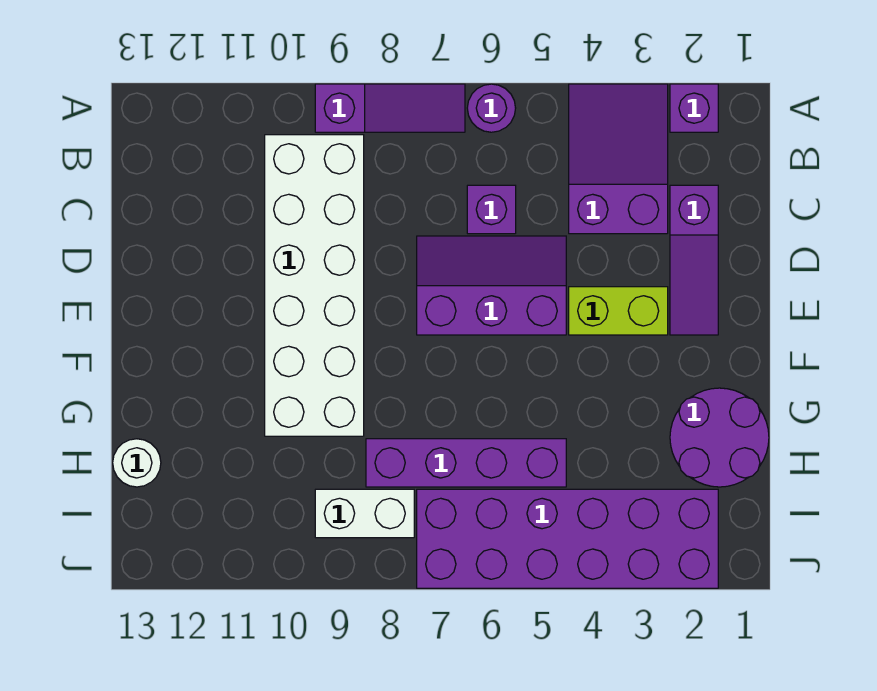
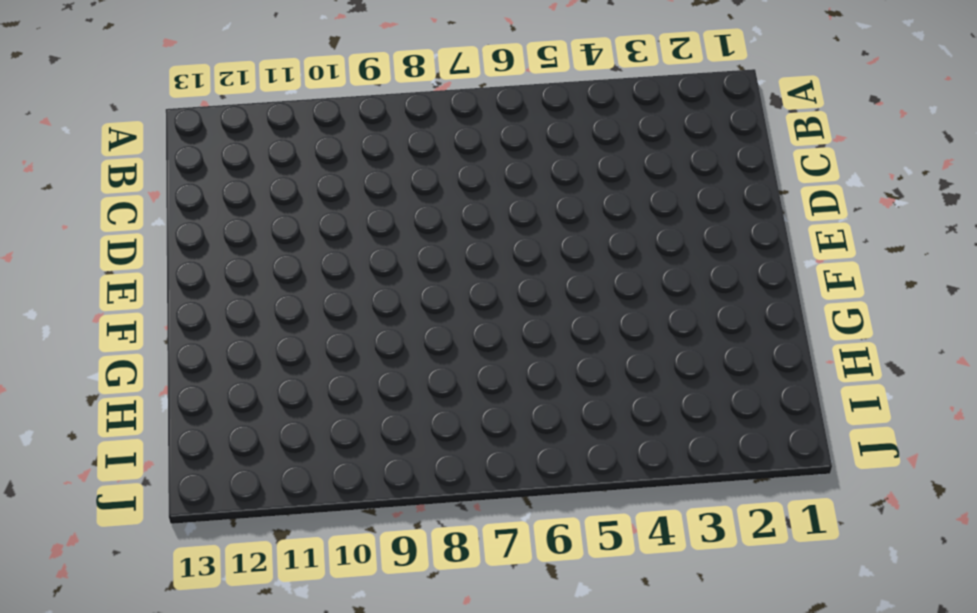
none -> purple 1x1 brick [670,84,718,132]
none -> purple 2x3 slope [569,84,668,234]
none -> purple 1x1 round brick [467,84,516,132]

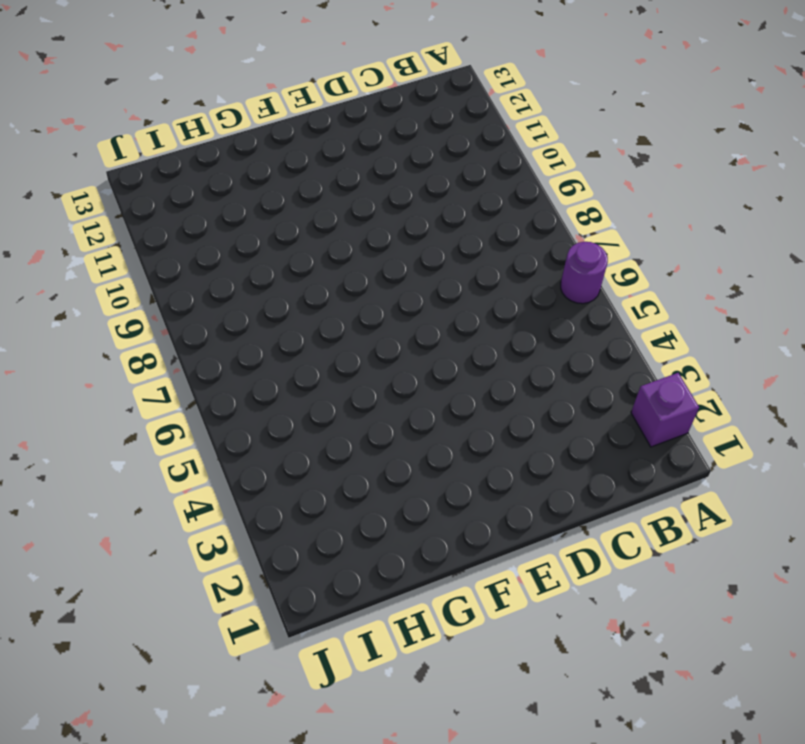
none -> purple 2x3 slope [569,84,668,234]
none -> purple 1x3 slope [315,84,465,132]
none -> white 2x6 brick [265,135,364,436]

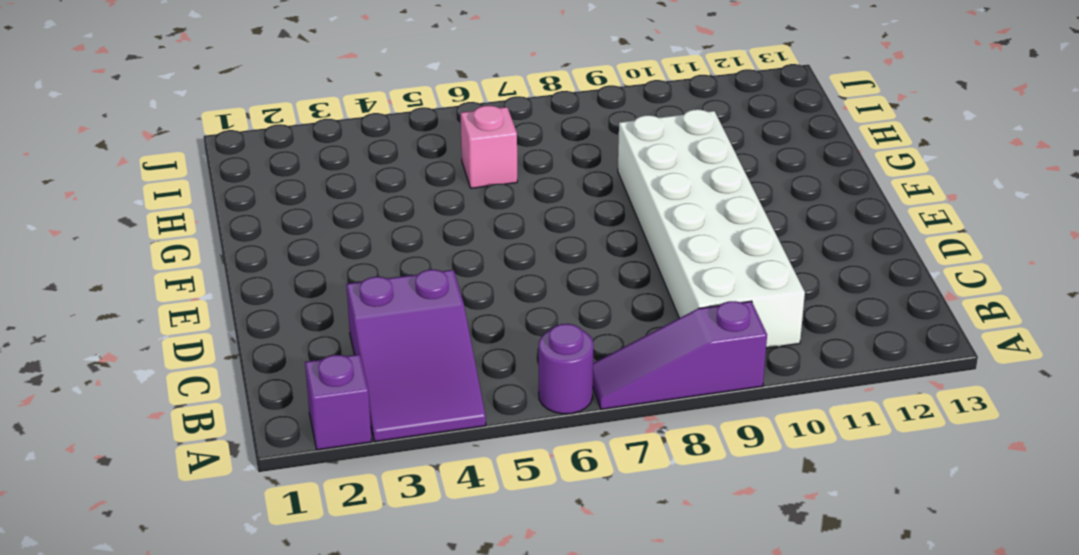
pink 1x1 brick [461,106,517,188] -> purple 1x4 brick [366,439,566,487]
none -> purple 1x3 slope [670,185,718,335]
none -> purple 1x1 brick [467,185,516,234]
none -> purple 2x3 slope [417,236,566,335]

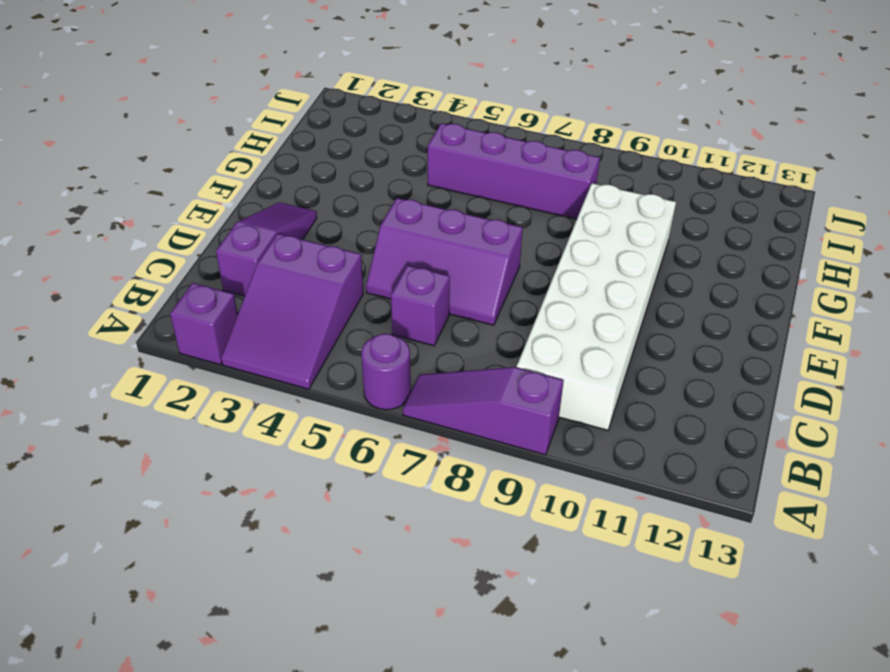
none -> lime 1x2 brick [569,287,668,335]
none -> purple 2x2 round brick [670,388,769,487]
none -> white 1x1 round brick [113,439,161,487]

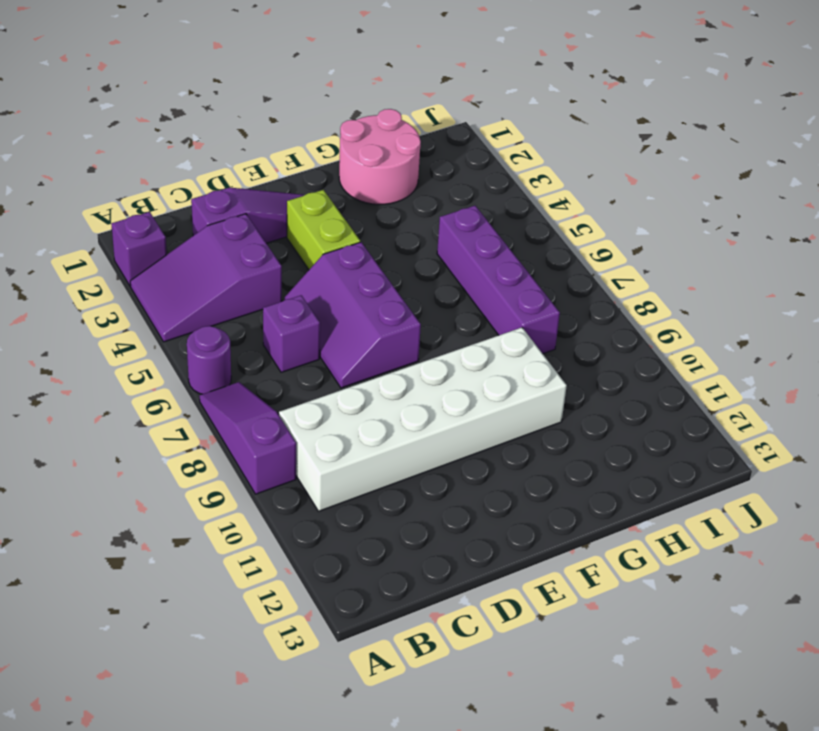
pink 2x2 round brick [339,109,421,204] -> purple 2x2 round brick [670,388,769,487]
none -> white 1x1 round brick [113,439,161,487]
none -> purple 2x6 brick [417,489,718,588]
none -> white 1x2 brick [315,489,414,538]

